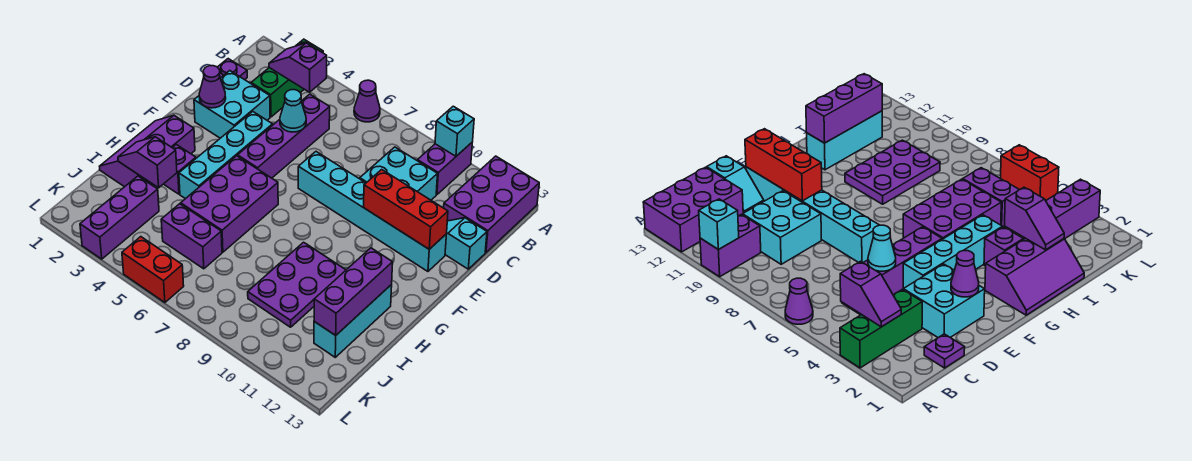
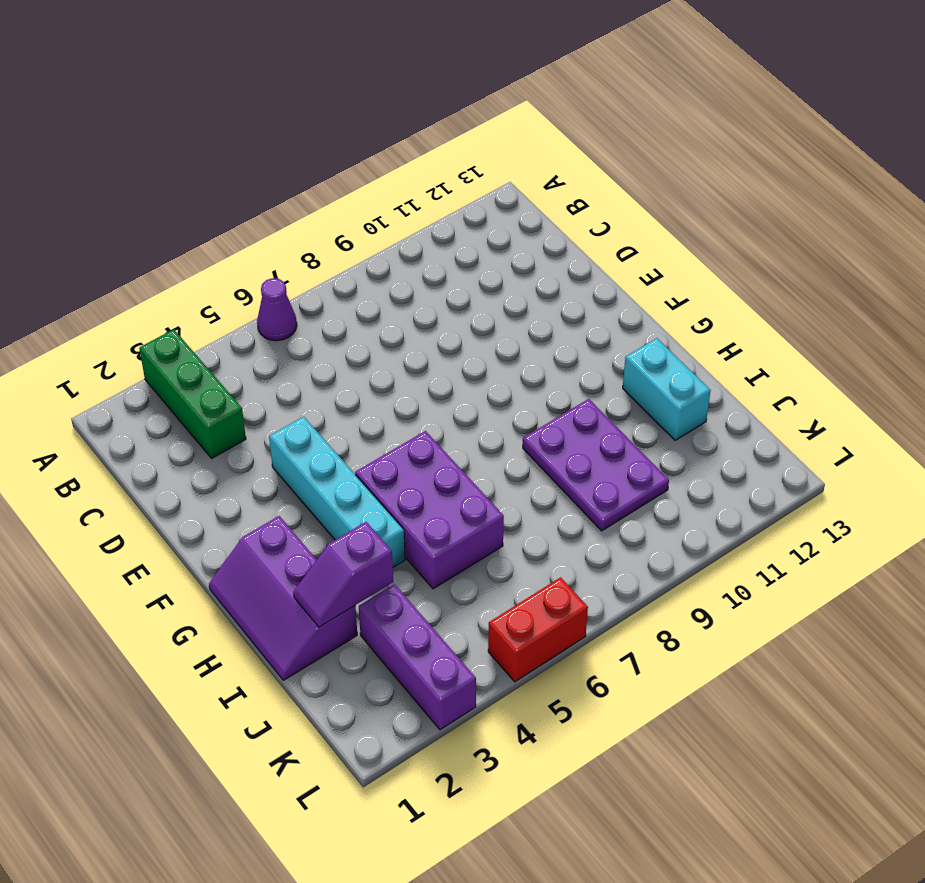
cyan 1x2 brick [623,338,711,440] -> cyan 1x3 brick [314,285,392,357]
none -> purple 1x2 brick [417,143,472,195]
none -> purple 2x3 brick [444,156,539,253]
none -> purple 1x1 plate [218,59,247,80]

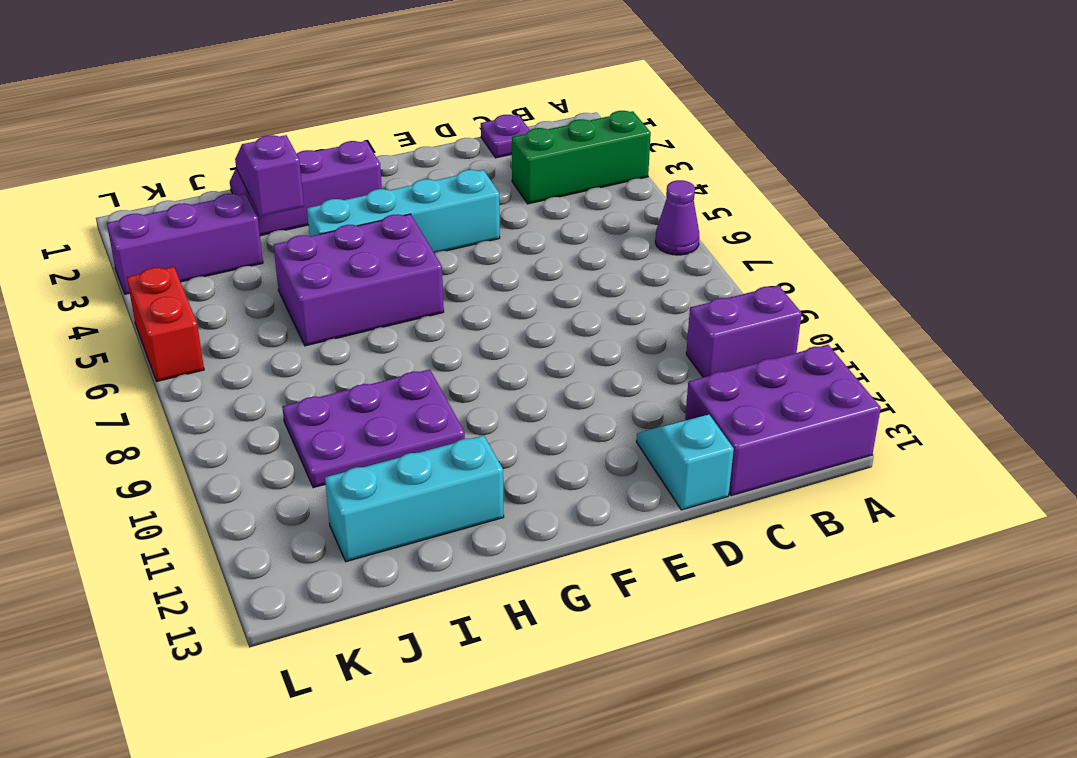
none -> purple 1x4 brick [238,94,330,178]
none -> cyan 2x2 brick [360,147,437,200]
none -> cyan 2x2 brick [194,71,270,138]

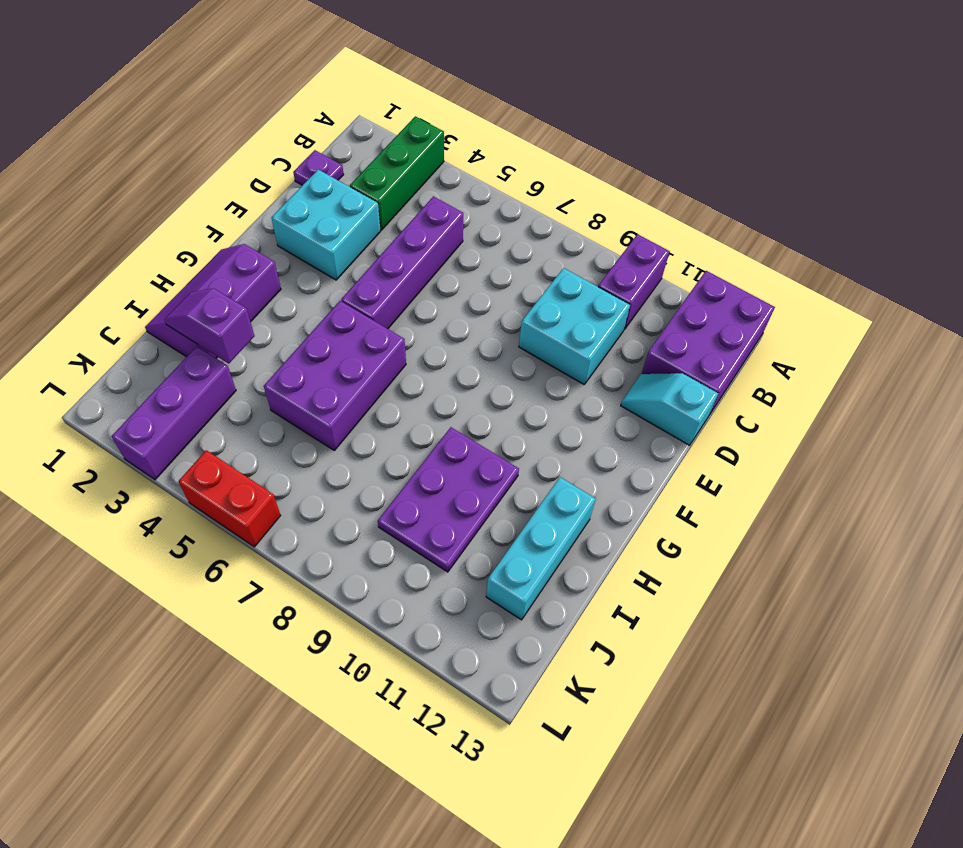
none -> purple 1x1 cone [354,80,380,122]
none -> cyan 1x4 brick [179,112,273,199]
none -> cyan 1x6 brick [298,152,446,271]

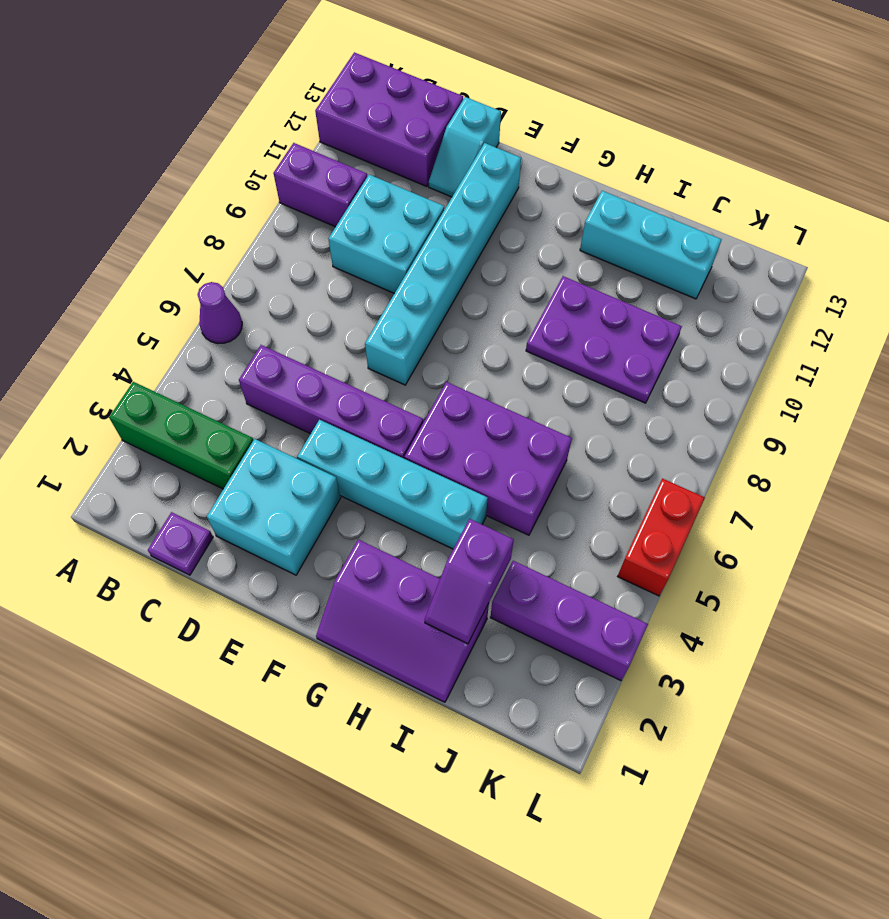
none -> purple 1x1 brick [164,145,196,194]
none -> purple 1x2 brick [161,204,222,269]
none -> cyan 1x1 brick [435,106,474,156]

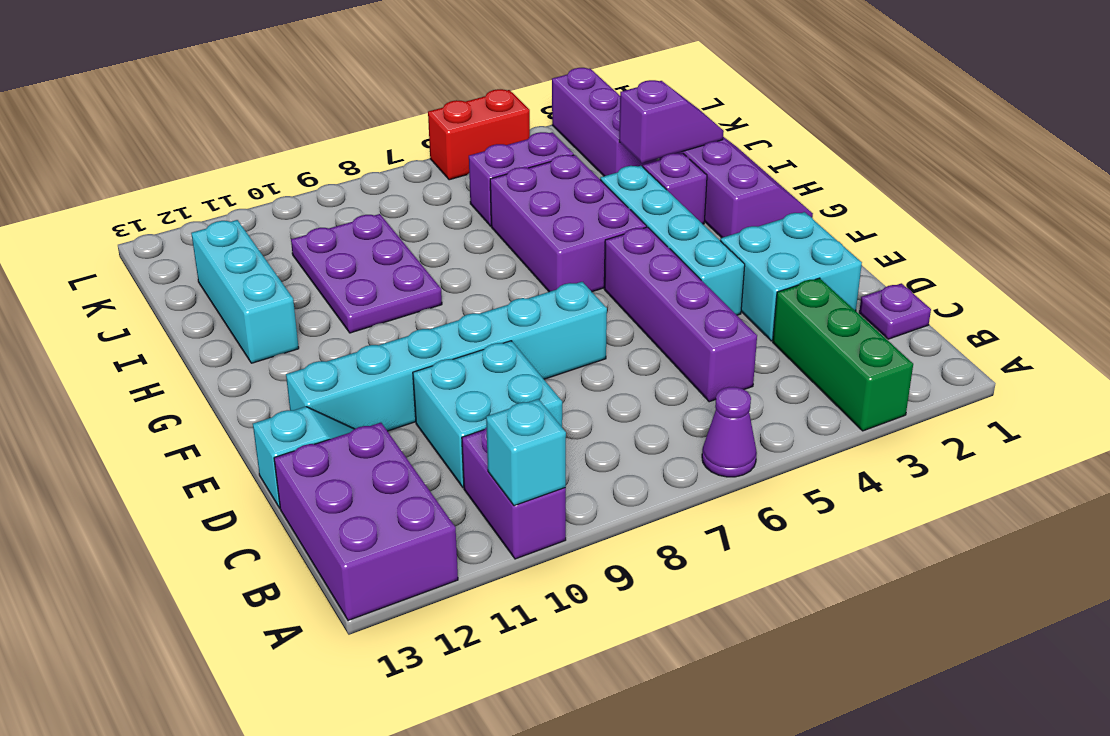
none -> purple 1x2 slope [269,43,327,92]
none -> cyan 1x1 cone [280,90,306,132]
none -> purple 1x1 cone [199,66,226,108]

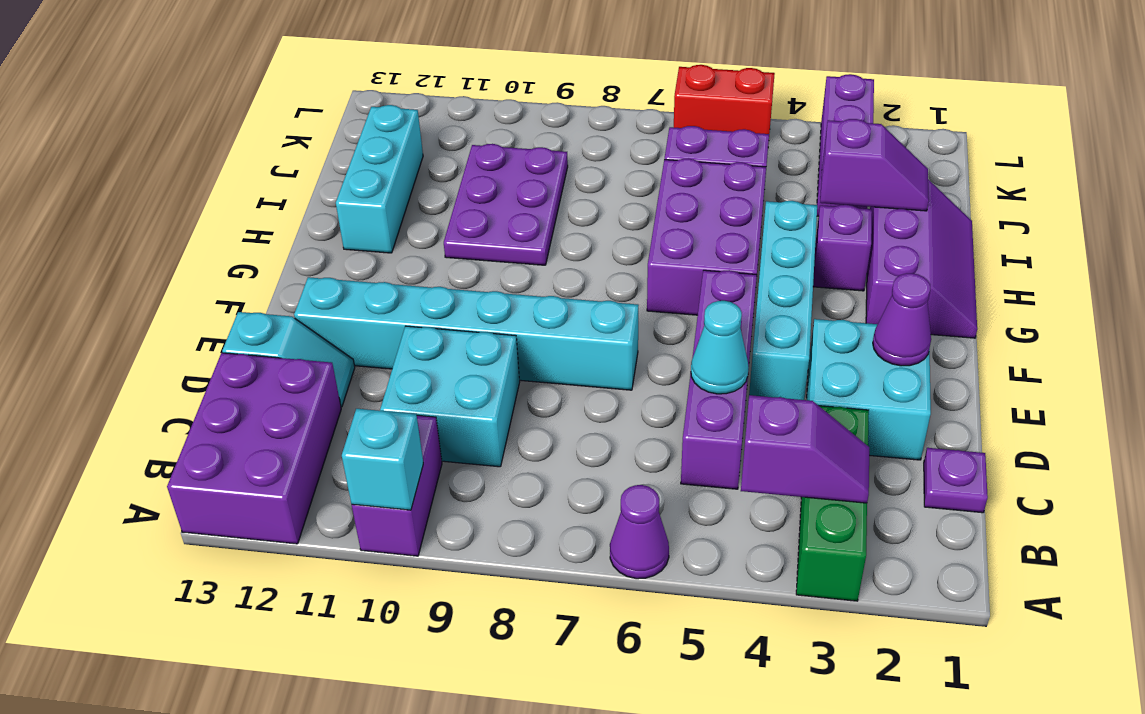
none -> red 1x3 brick [364,170,448,249]
none -> purple 1x3 brick [314,248,393,335]

